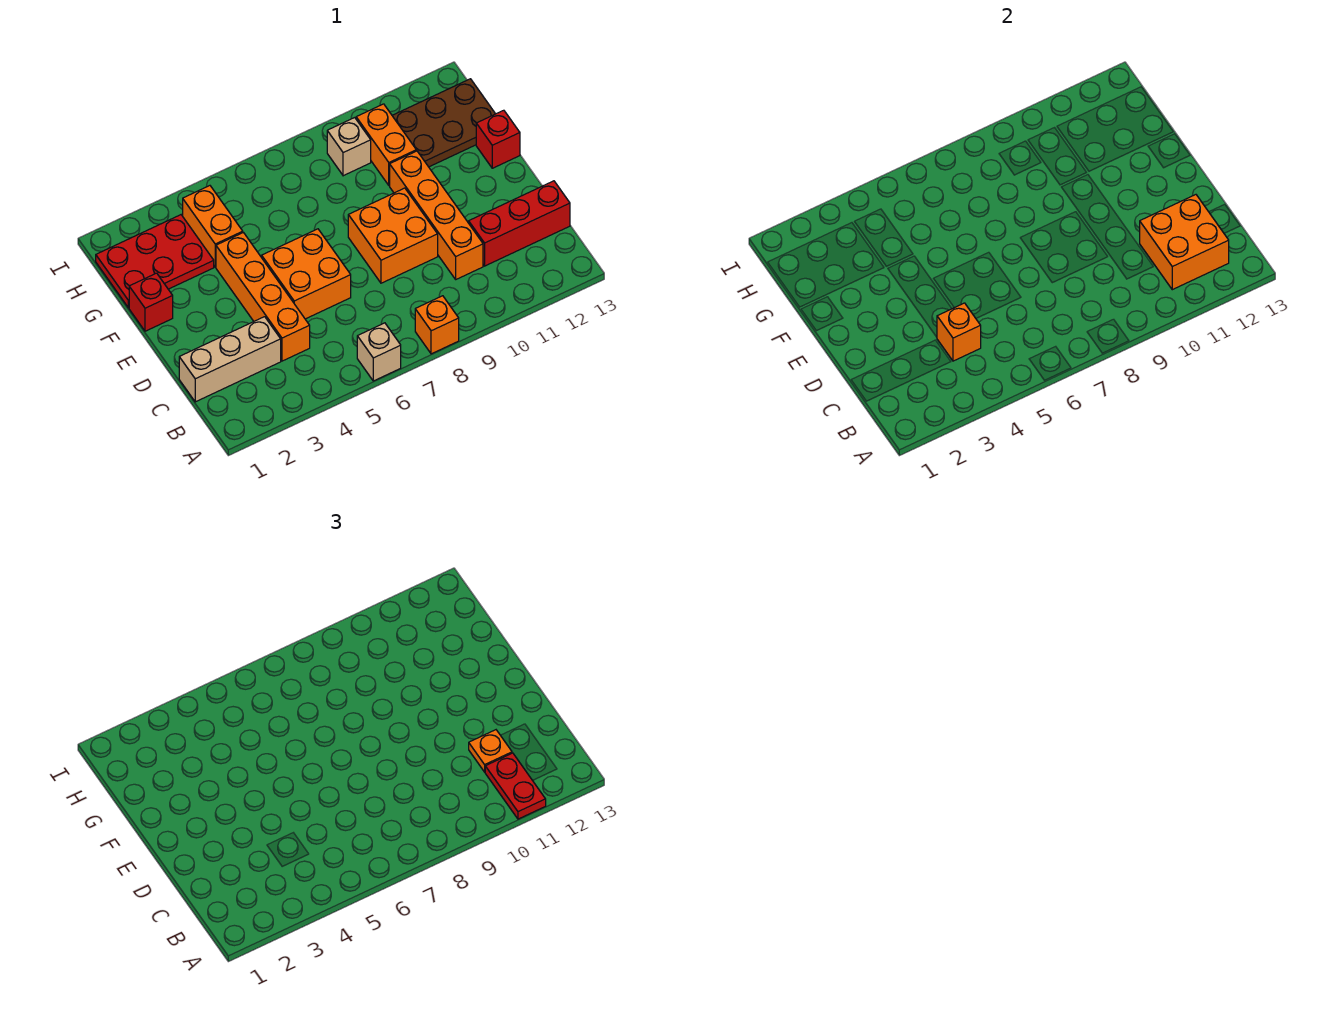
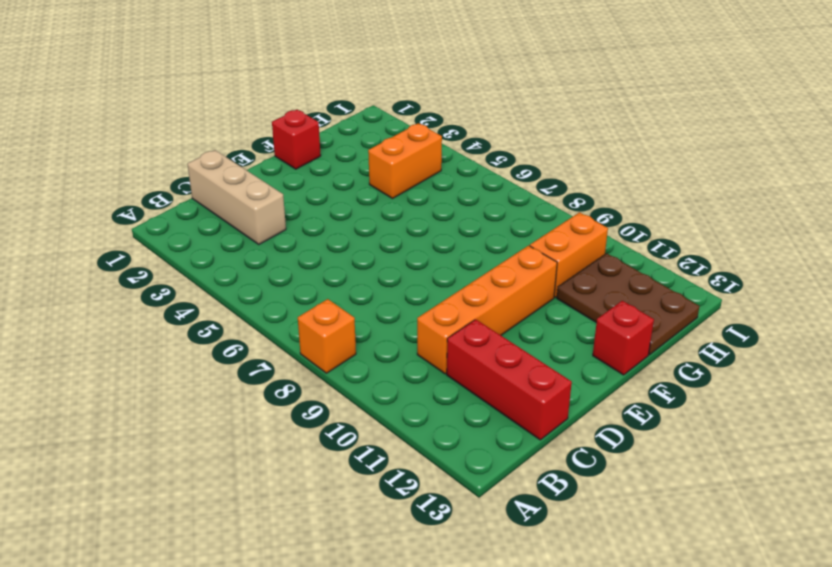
none -> tan 1x1 brick [357,323,401,381]
none -> orange 1x4 brick [216,233,310,361]
none -> orange 2x2 brick [262,229,351,319]

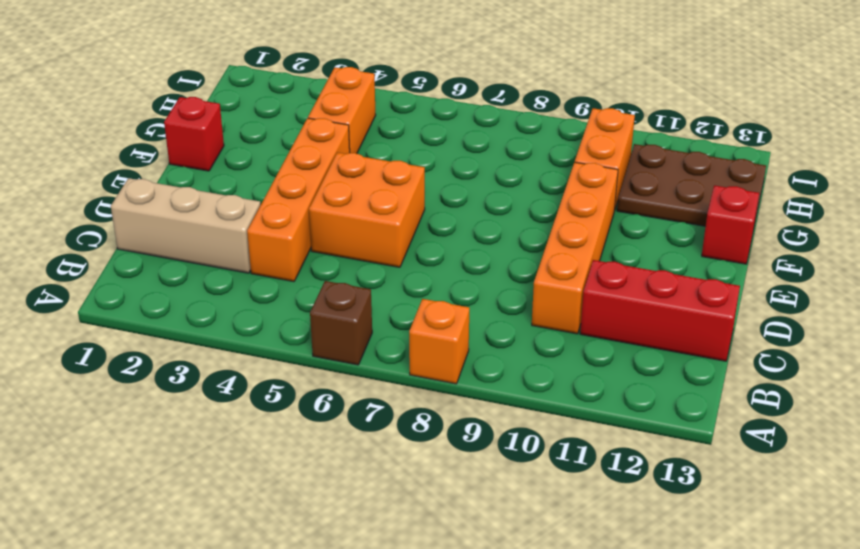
brown 1x1 brick [310,281,372,365] -> tan 1x1 brick [357,323,401,381]
none -> orange 2x2 brick [348,188,438,283]
none -> red 2x3 plate [96,215,214,308]
none -> tan 1x1 brick [327,118,371,176]

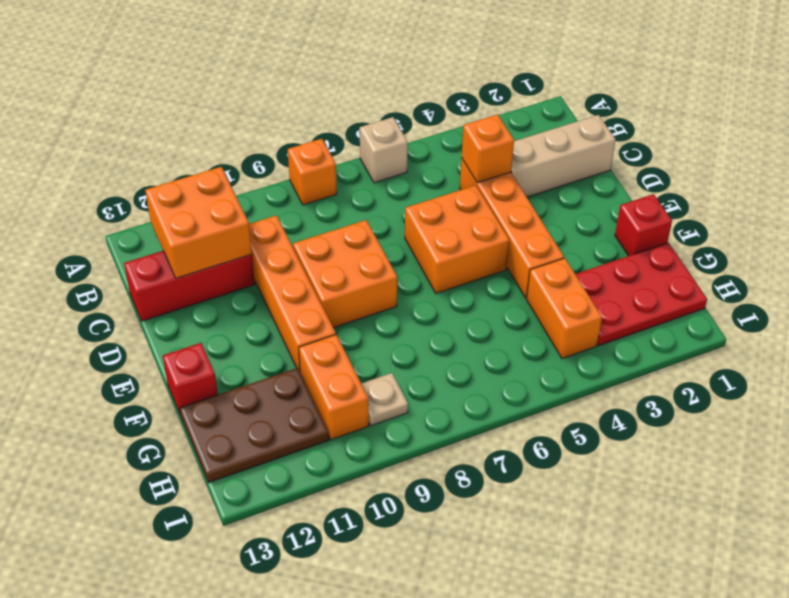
tan 1x1 plate [361,373,408,426] -> tan 1x1 brick [327,118,371,176]
none -> red 1x2 plate [485,753,546,819]
none -> orange 1x1 plate [469,730,512,772]

